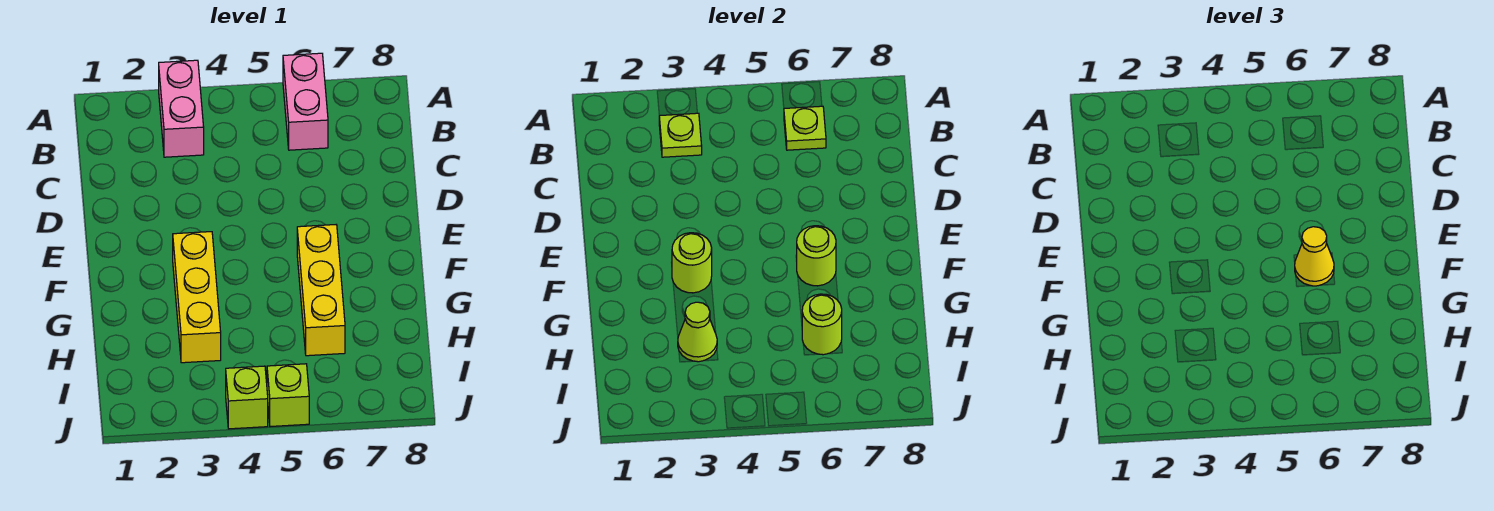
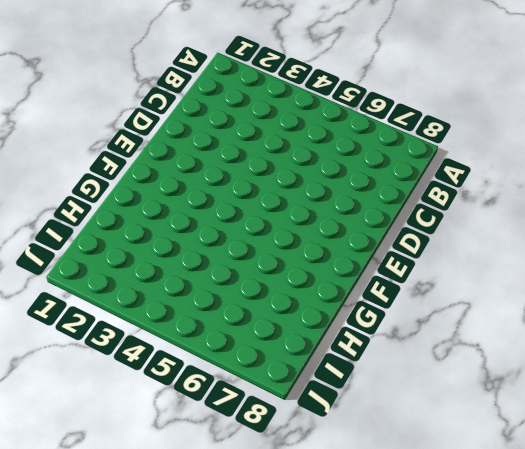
none -> pink 1x2 brick [159,60,204,157]
none -> pink 1x2 brick [283,53,328,150]
none -> yellow 1x3 brick [173,232,221,363]

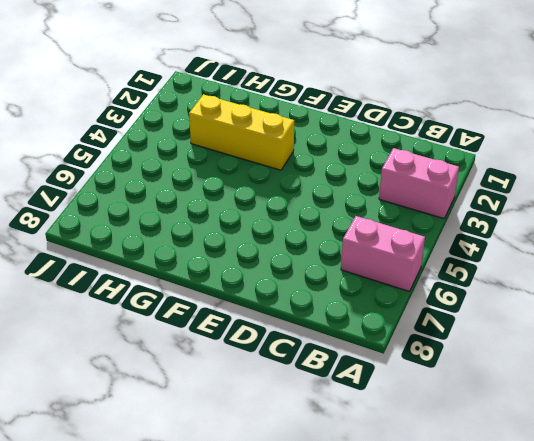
none -> yellow 1x3 brick [297,225,345,356]
none -> lime 1x1 brick [226,366,268,429]
none -> lime 1x1 brick [267,364,309,427]

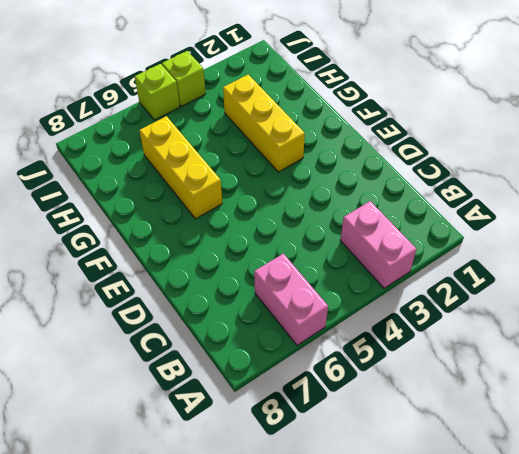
none -> lime 1x1 plate [659,113,702,157]
none -> lime 1x1 plate [784,106,826,150]
none -> lime 1x1 round brick [672,233,712,293]

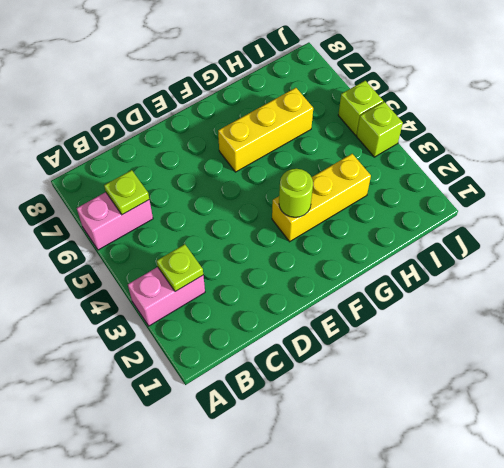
none -> lime 1x1 round brick [797,226,836,286]
none -> lime 1x1 cone [678,302,717,362]
none -> lime 1x1 round brick [802,294,842,355]

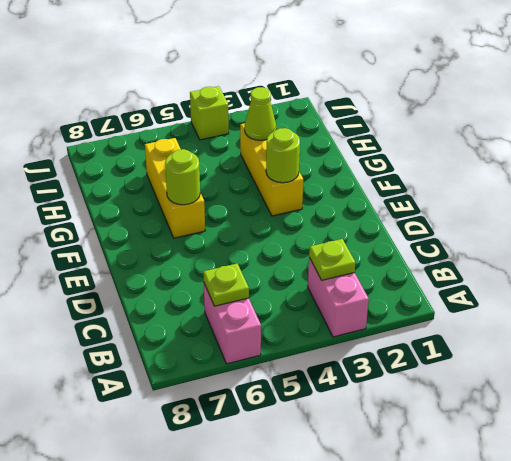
none -> lime 1x1 brick [267,364,309,427]
none -> lime 1x1 round brick [802,294,842,355]
none -> yellow 1x1 cone [1295,227,1334,286]

